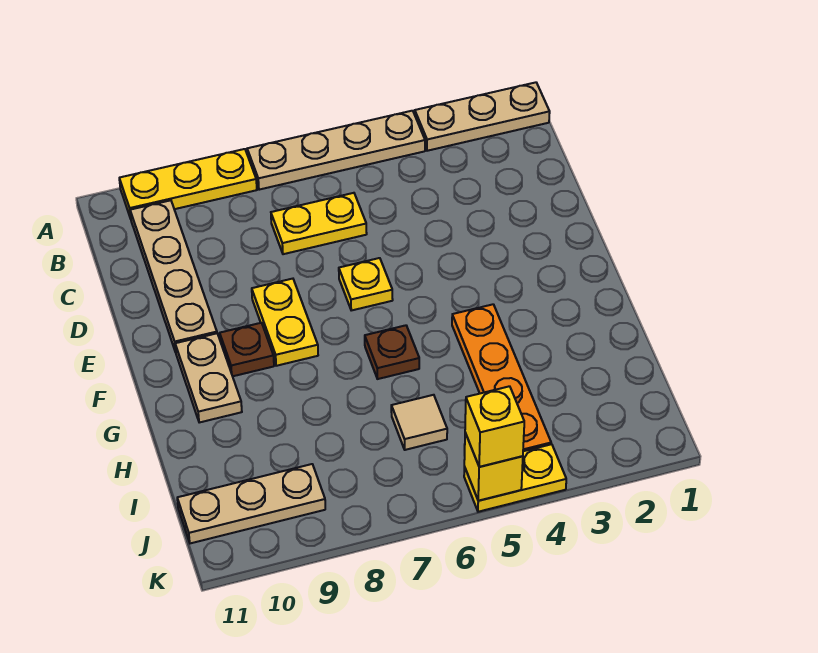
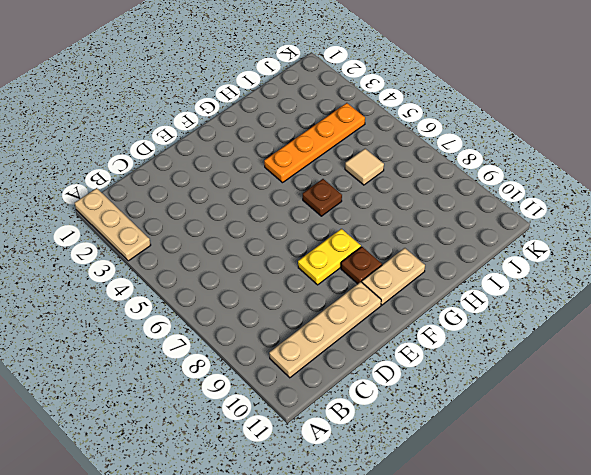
none -> tan 1x4 plate [247,111,425,190]
none -> yellow 1x3 plate [119,149,257,219]
none -> yellow 1x2 plate [271,193,367,254]

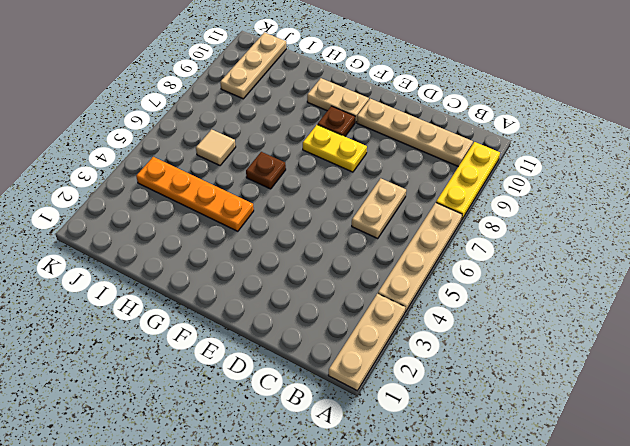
tan 1x2 plate [352,178,406,238] -> yellow 1x2 plate [271,193,367,254]
none -> yellow 1x1 plate [339,258,393,310]
none -> yellow 1x2 plate [464,444,566,512]
none -> yellow 1x1 brick [464,433,523,501]

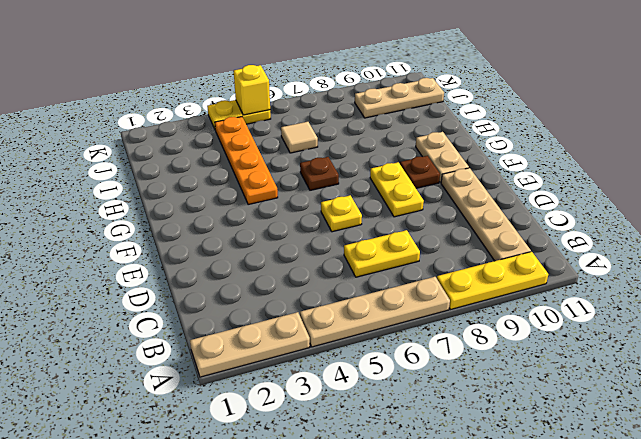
none -> yellow 1x1 brick [465,386,524,467]

